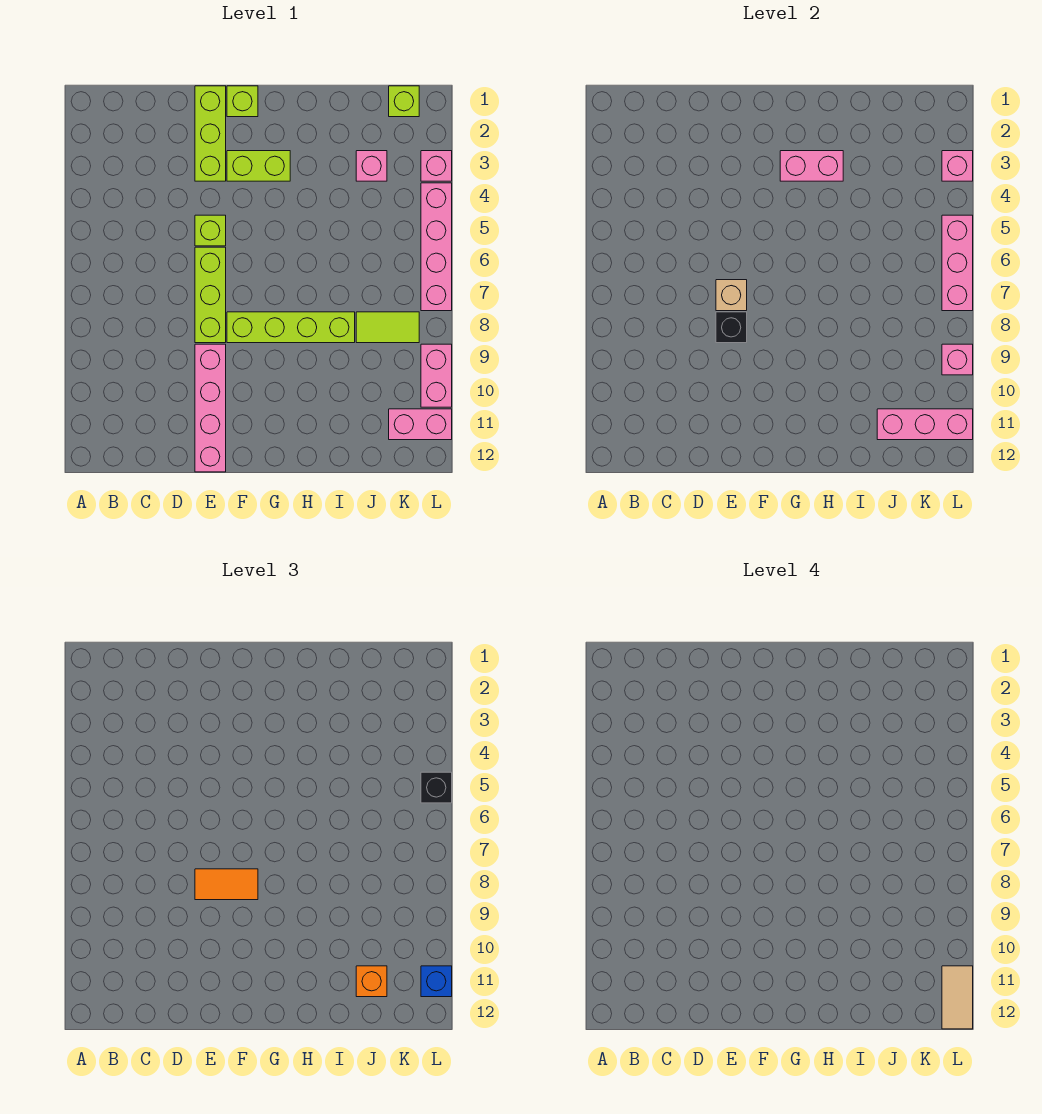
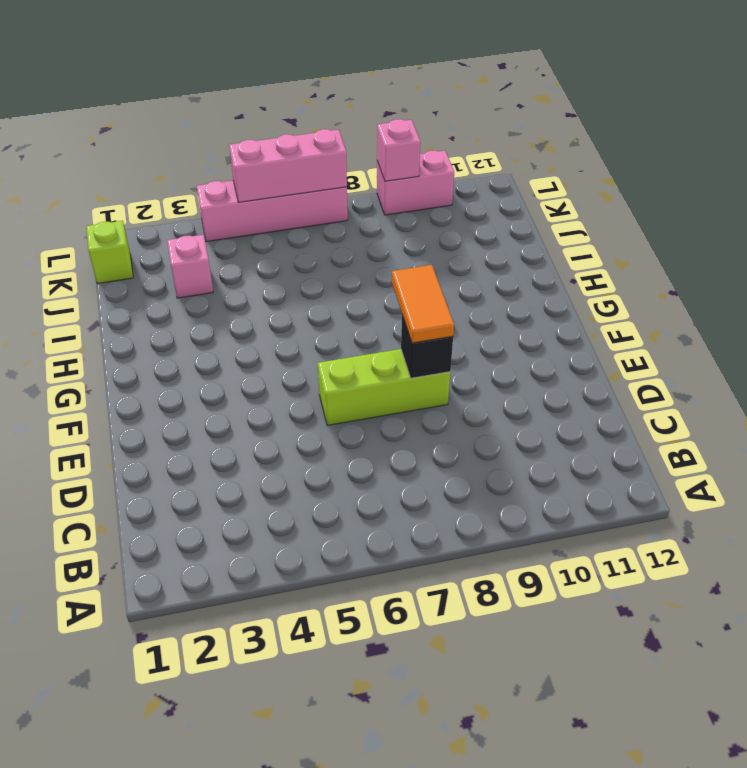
none -> lime 1x3 brick [195,86,226,181]
none -> lime 1x1 brick [195,215,226,246]
none -> pink 1x4 brick [195,344,226,472]

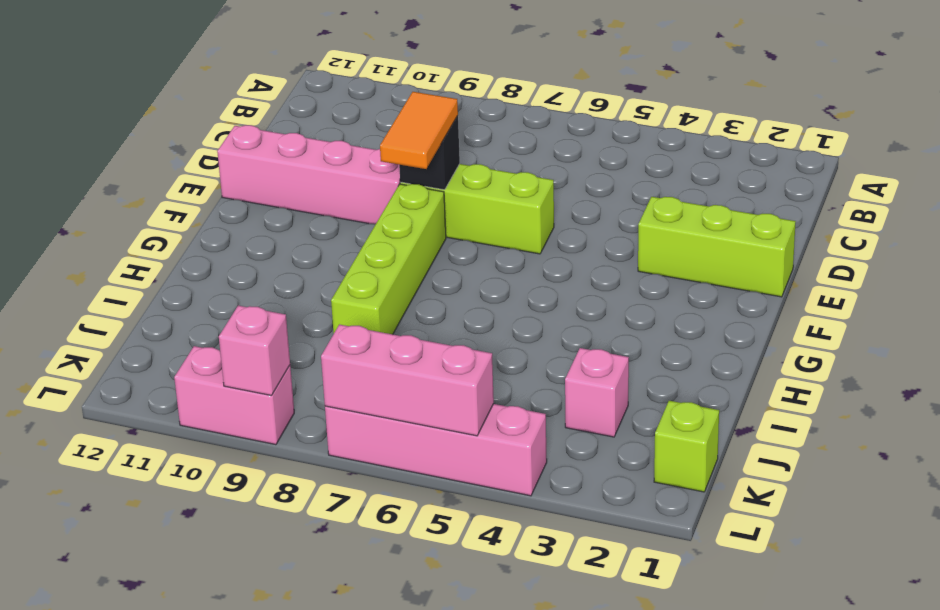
none -> lime 1x1 brick [195,215,226,246]
none -> lime 1x1 brick [227,86,258,117]
none -> lime 1x2 brick [227,151,290,181]

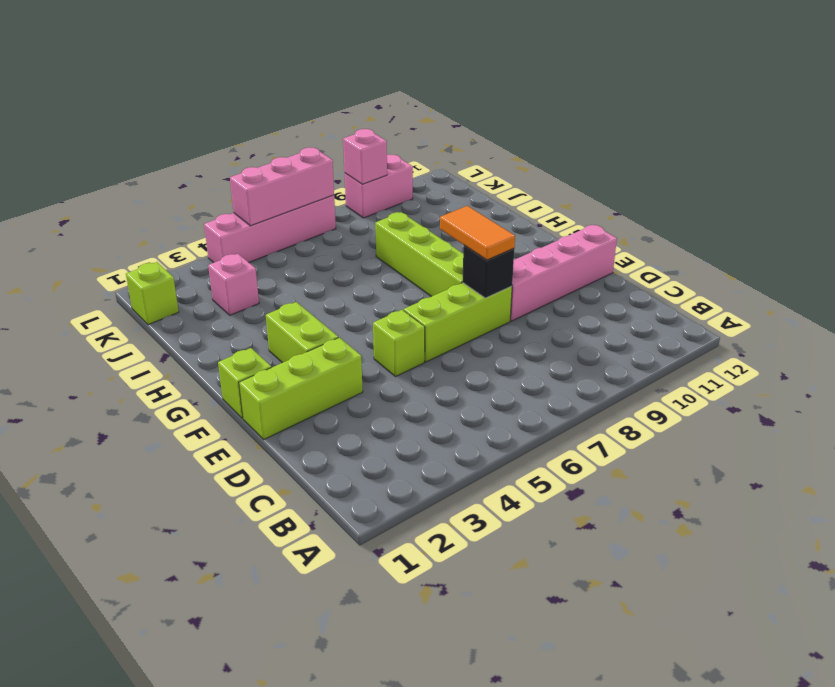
none -> lime 1x2 tile [356,312,419,343]
none -> pink 1x2 brick [389,409,452,440]
none -> pink 1x1 brick [421,151,452,181]

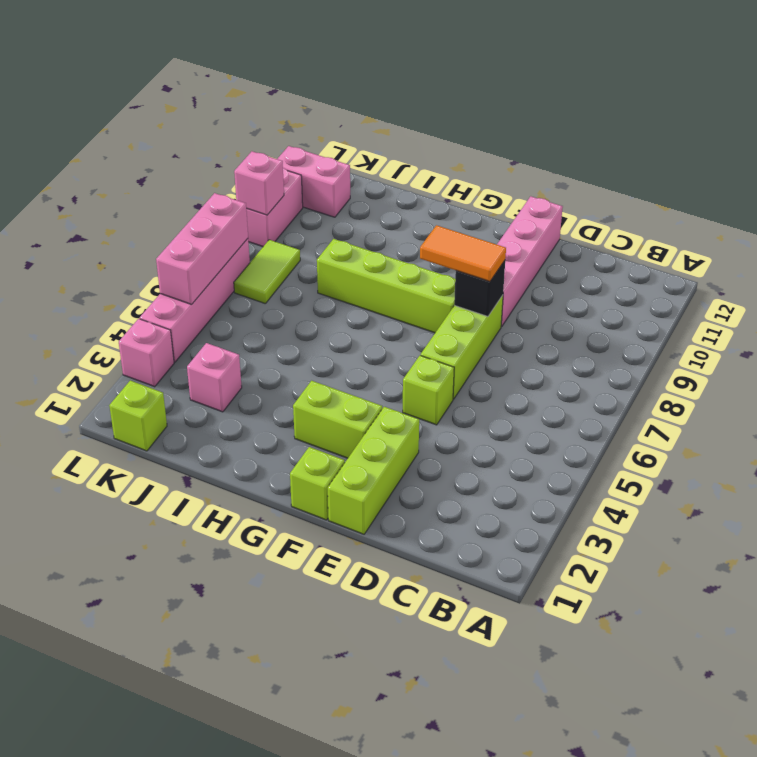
lime 1x2 tile [234,240,300,304] -> lime 1x2 tile turned to [356,312,419,343]
none -> tan 1x1 brick [716,280,747,311]
none -> pink 1x2 brick [780,151,843,181]
none -> pink 1x3 brick [877,409,973,440]

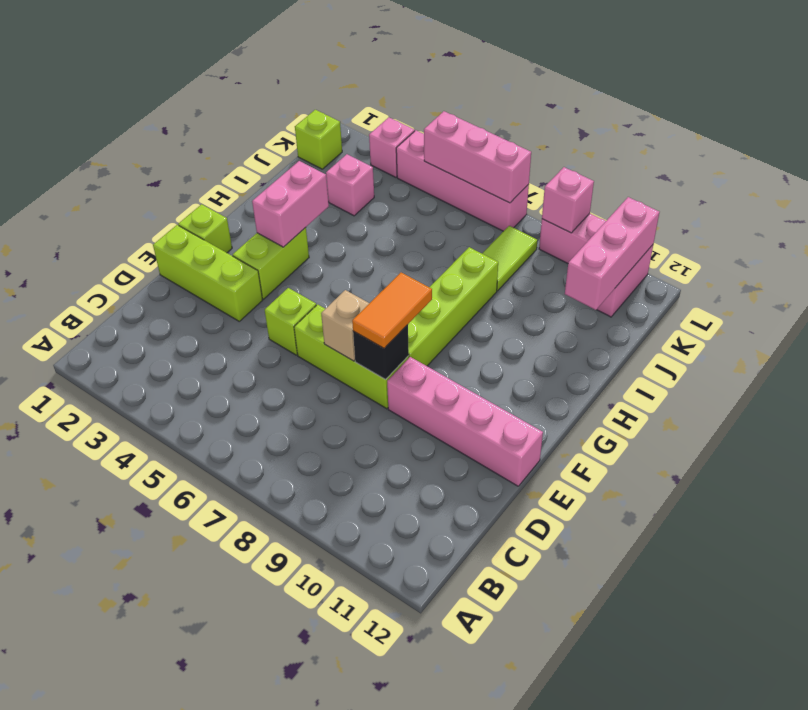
none -> pink 1x1 brick [942,151,973,181]
none -> orange 1x1 brick [356,966,387,997]
none -> black 1x1 brick [421,772,452,803]

